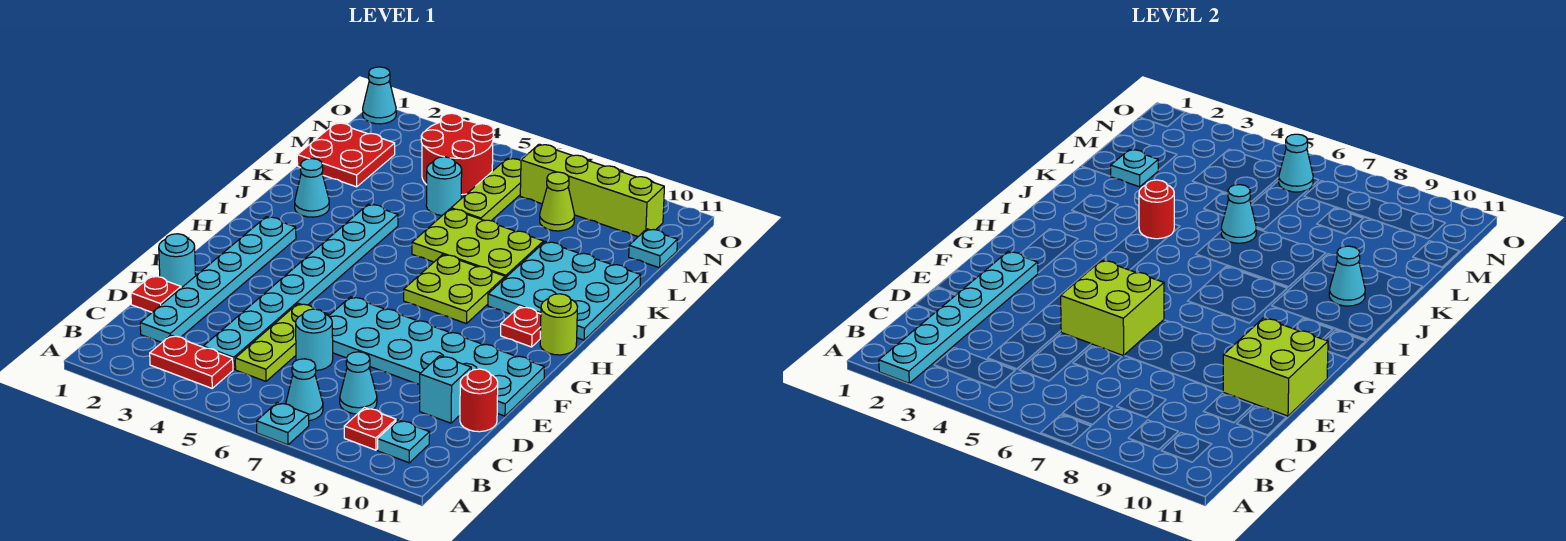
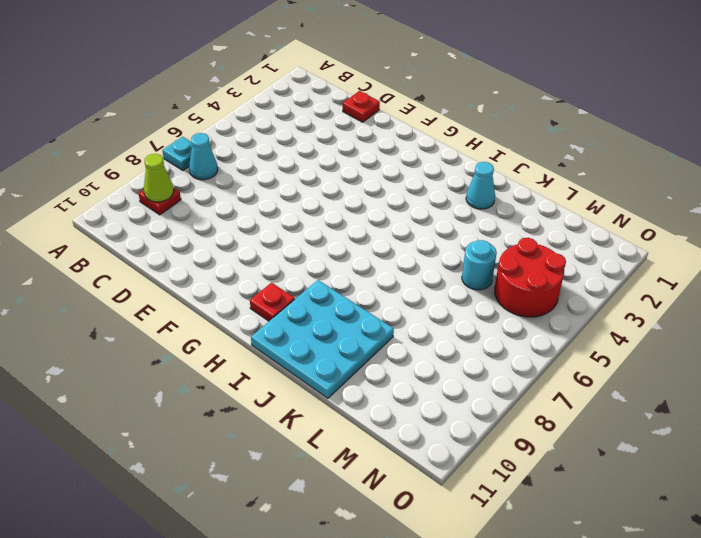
lime 1x1 cone [144,154,174,202] -> lime 1x1 cone moved to [540,172,575,231]
none -> red 1x2 plate [150,335,233,388]
none -> cyan 1x1 plate [378,420,430,463]
none -> cyan 1x6 plate [140,217,296,342]
none -> cyan 1x8 plate [203,204,398,369]

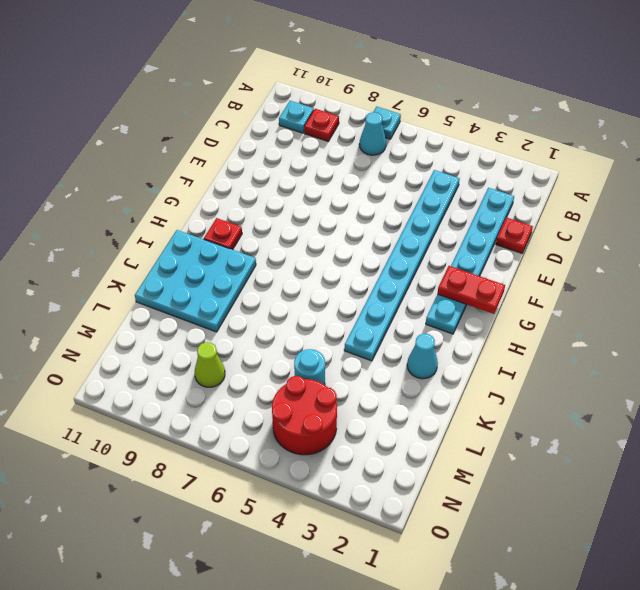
red 1x2 plate [438,266,505,314] -> red 1x2 plate moved to [150,335,233,388]
none -> lime 1x3 plate [235,303,328,381]
none -> cyan 1x1 cone [340,352,377,414]
none -> cyan 1x1 round brick [296,309,333,370]
none -> cyan 1x1 brick [420,356,471,423]

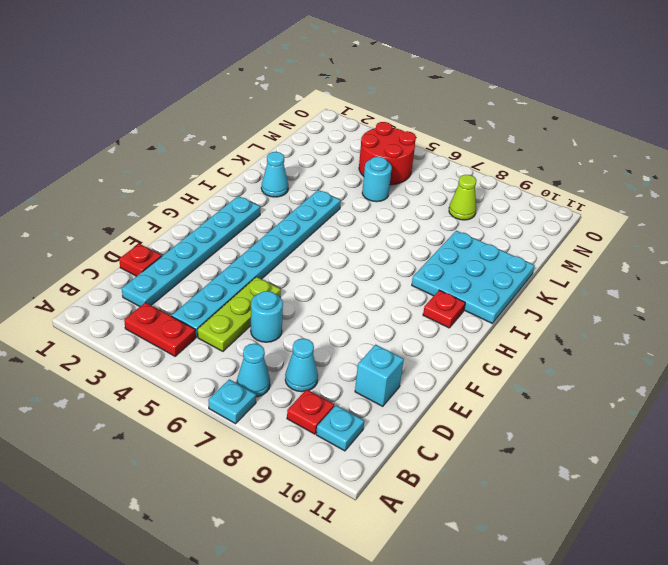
none -> red 1x1 round brick [460,369,498,432]
none -> cyan 1x1 round brick [159,234,196,288]
none -> cyan 2x6 plate [329,297,544,416]
none -> lime 2x2 plate [404,254,505,323]

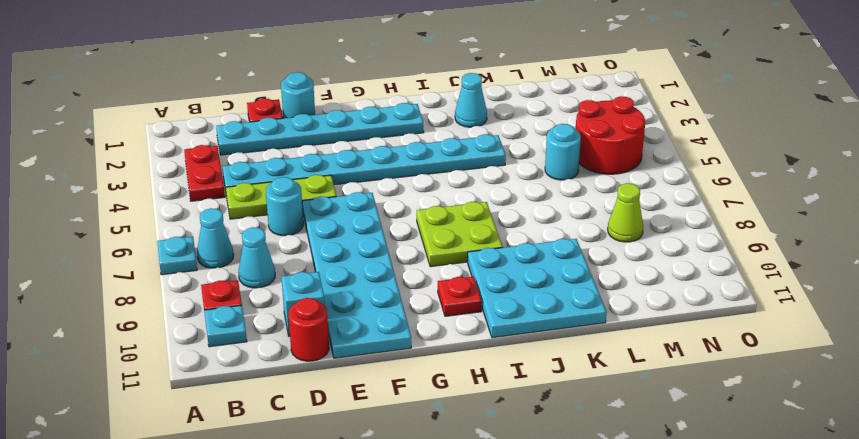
none -> lime 1x1 round brick [540,294,578,355]
none -> lime 2x3 plate [412,209,544,278]
none -> red 2x2 plate [297,123,395,187]
none -> lime 1x3 plate [451,158,521,221]

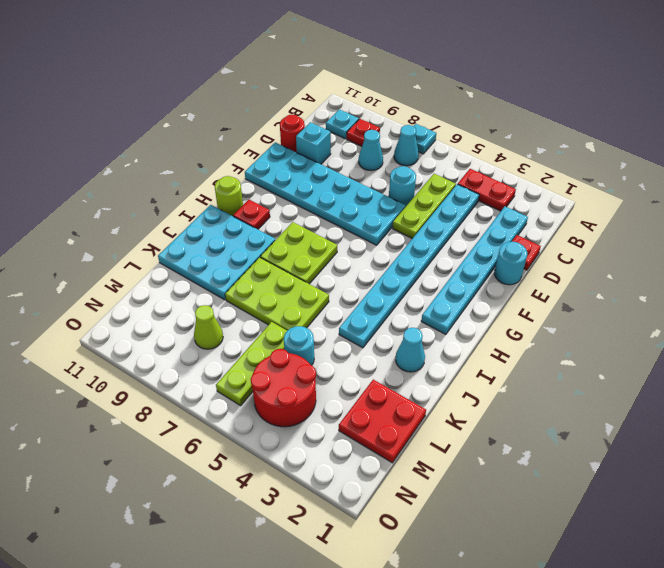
none -> cyan 1x1 plate [629,229,678,268]
none -> lime 1x4 brick [520,144,664,237]
none -> cyan 1x1 cone [363,67,396,124]
none -> cyan 1x6 plate [879,252,1038,383]

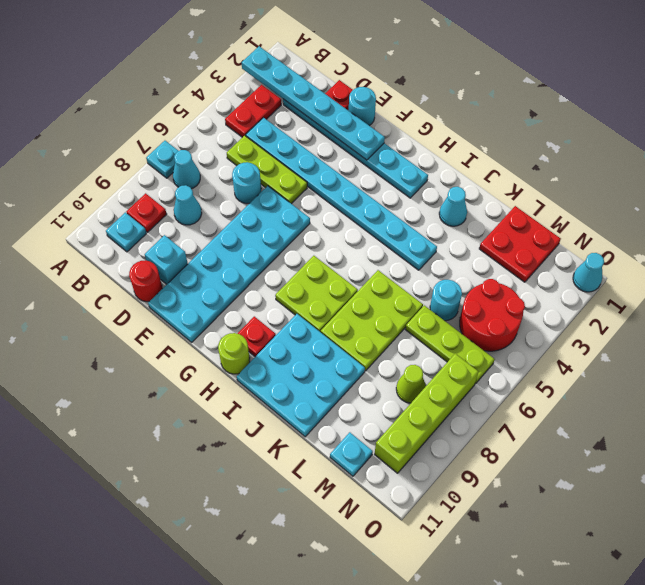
none -> lime 2x2 brick [1061,260,1164,356]
none -> lime 2x2 brick [1223,318,1328,416]
none -> red 1x1 round brick [1139,180,1174,239]
none -> cyan 1x1 cone [1329,246,1365,306]

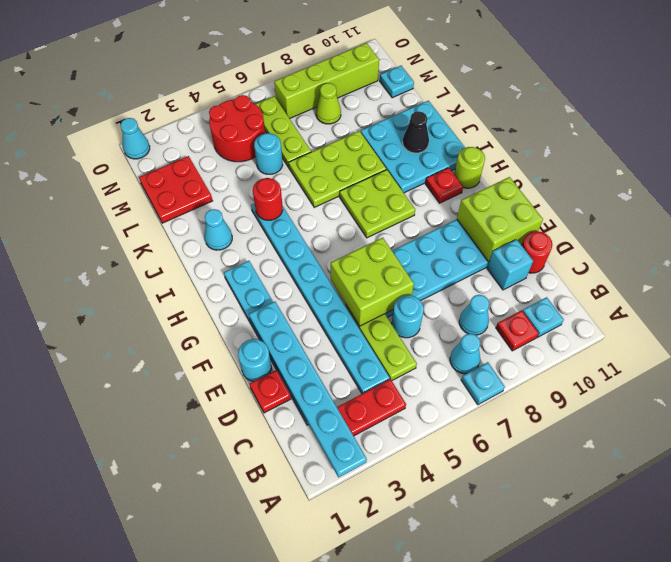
black 1x1 cone [403,111,429,153] -> cyan 1x1 cone [1329,246,1365,306]
none -> cyan 1x1 cone [1221,185,1256,243]
none -> cyan 1x1 plate [1111,150,1158,187]
none -> cyan 1x1 cone [1279,134,1313,192]

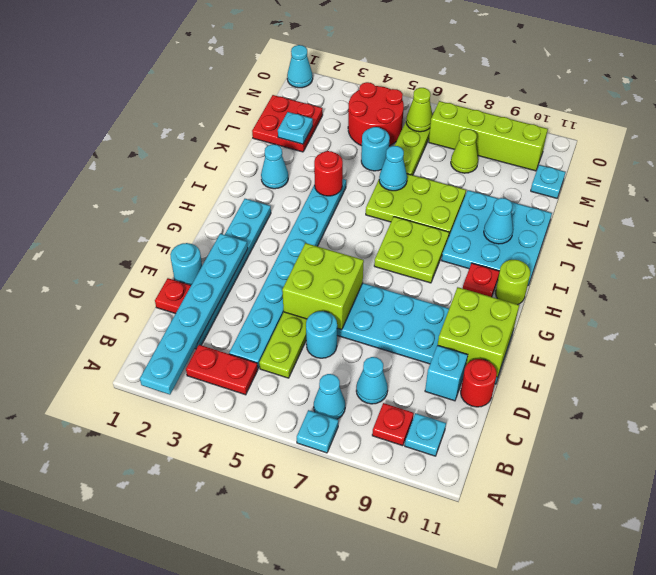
lime 1x1 cone [406,88,433,132] -> cyan 1x1 cone [1279,134,1313,192]

